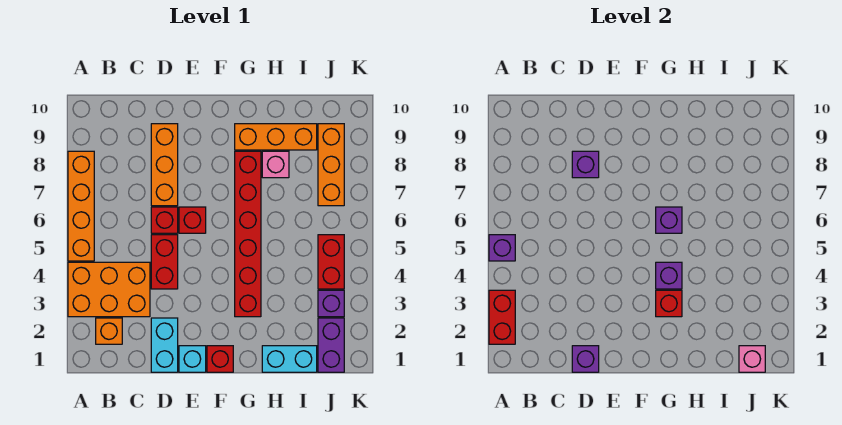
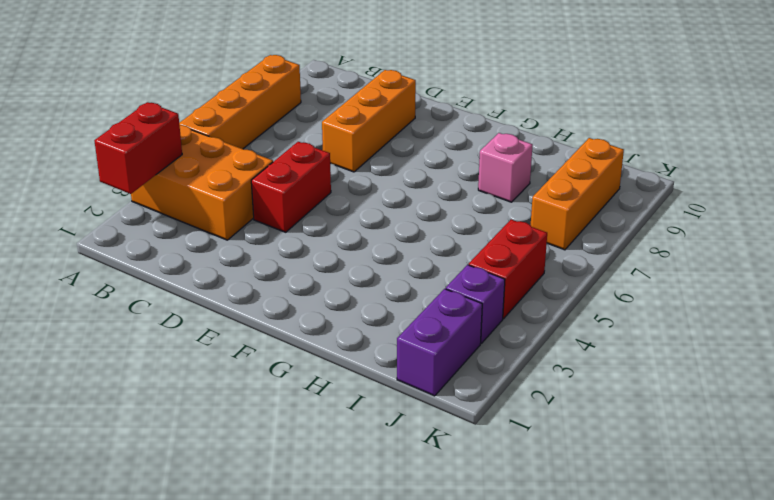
none -> orange 1x1 brick [96,318,122,344]
none -> cyan 1x2 brick [151,318,178,372]
none -> red 1x1 brick [151,207,178,233]

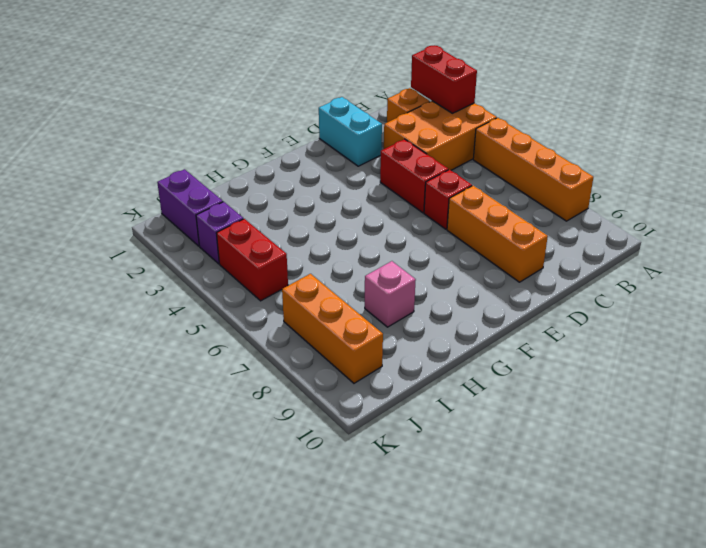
none -> cyan 1x1 brick [179,346,206,372]
none -> red 1x1 brick [179,207,206,233]
none -> red 1x1 brick [207,346,233,372]

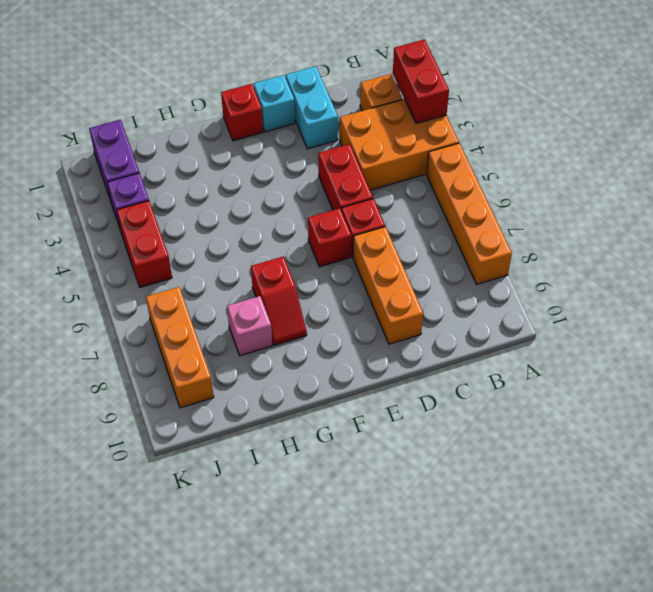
red 1x2 slope [251,256,307,345] -> red 1x6 brick [235,151,261,317]
none -> orange 1x3 brick [235,124,317,150]
none -> cyan 1x2 brick [262,346,317,372]
none -> purple 1x1 brick [489,235,515,261]

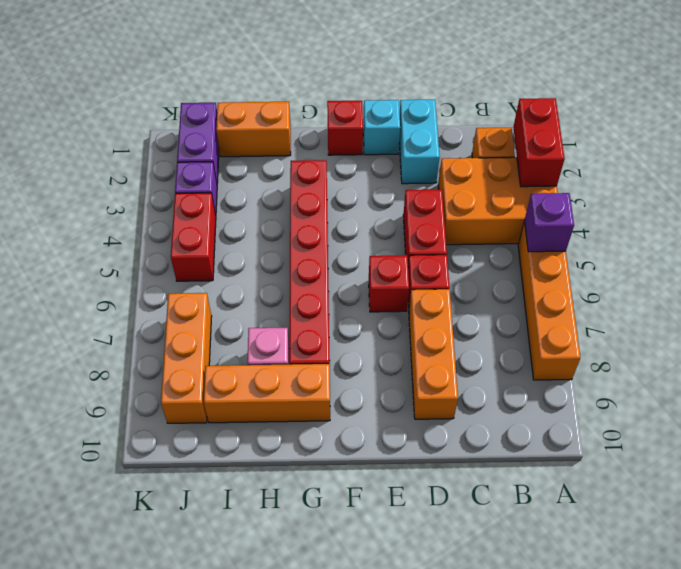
orange 1x2 brick [216,102,291,157] -> cyan 1x2 brick [262,346,317,372]
none -> purple 1x1 brick [572,346,599,372]
none -> purple 1x1 brick [572,151,599,178]
none -> red 1x1 brick [656,290,682,317]

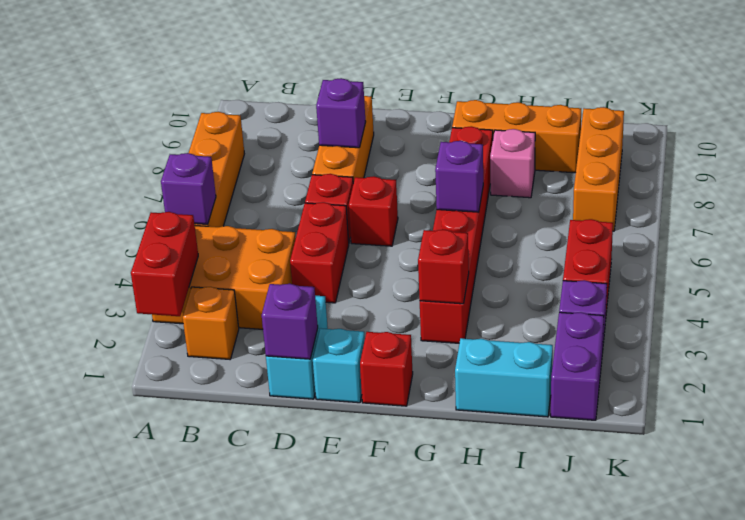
none -> purple 1x1 brick [656,262,682,289]
none -> pink 1x1 brick [739,346,765,372]

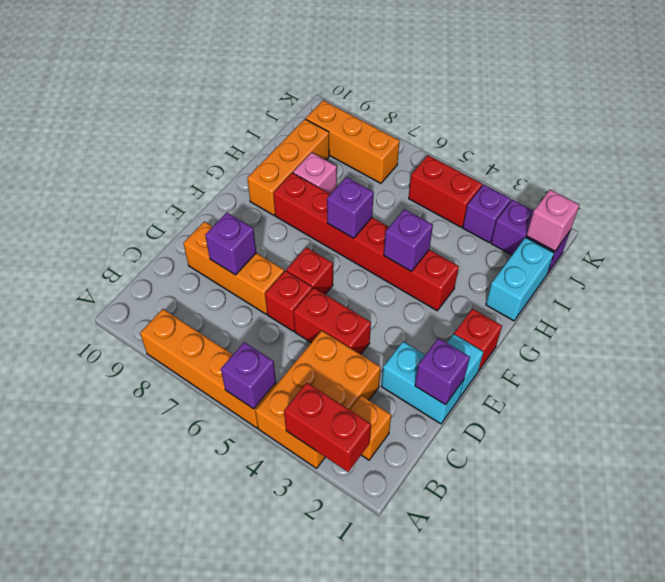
none -> red 1x1 brick [656,290,682,317]

